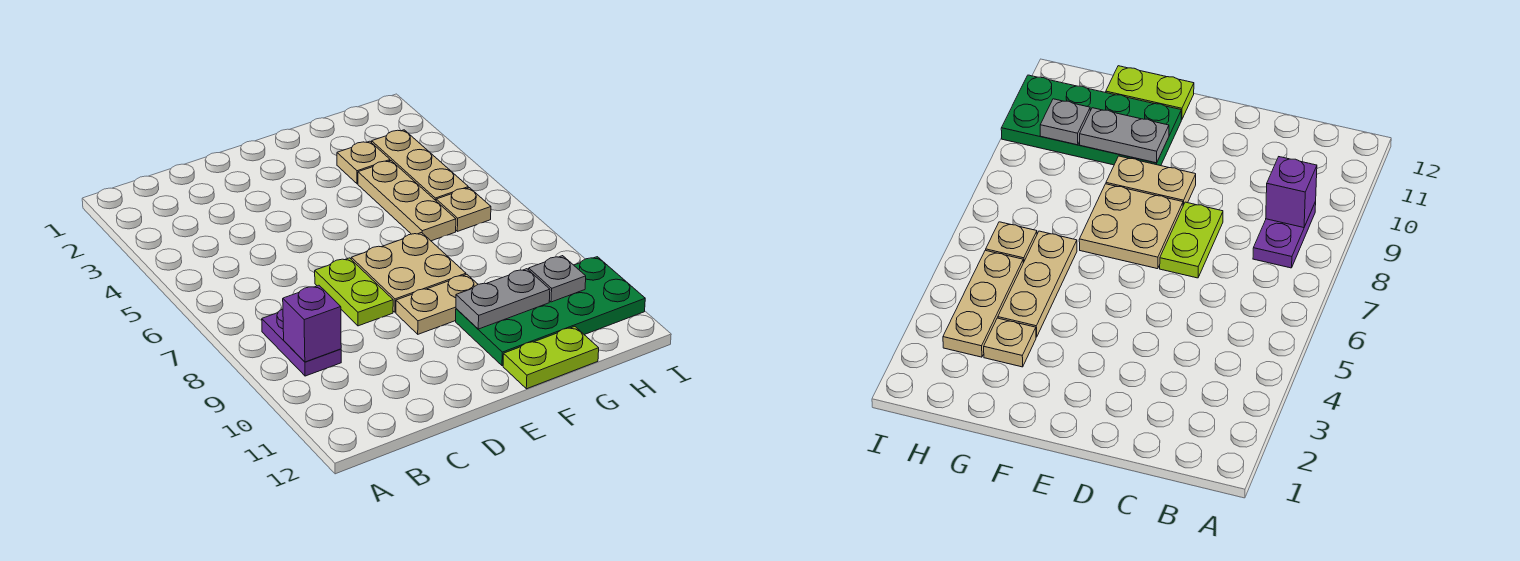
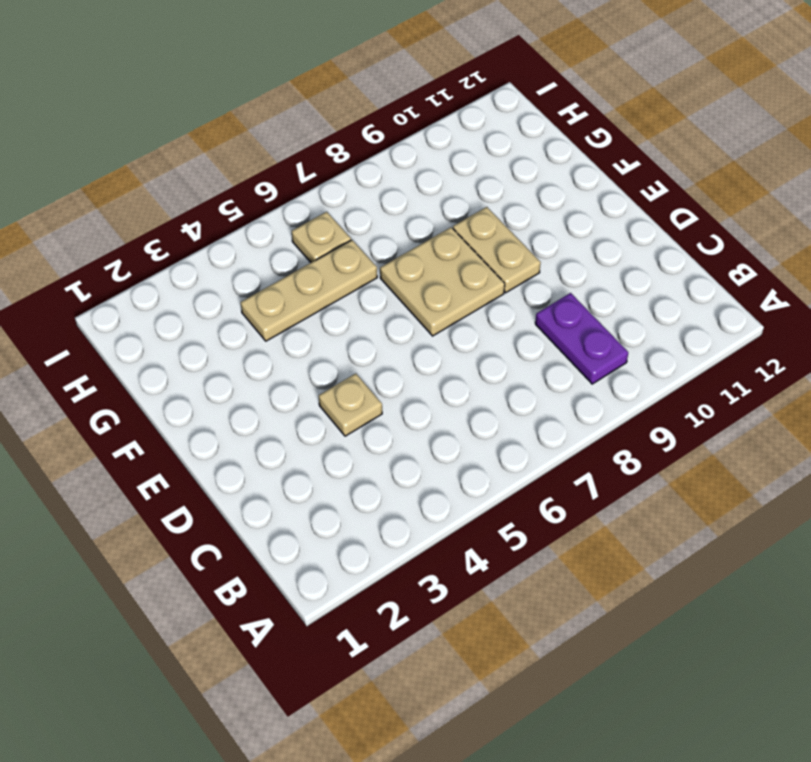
purple 1x2 plate [535,293,628,384] -> purple 1x2 plate turned to [262,309,341,376]
tan 1x1 plate [319,374,382,436] -> tan 1x1 plate moved to [337,141,390,184]
none -> lime 1x2 plate [315,258,393,326]
none -> green 2x4 plate [456,257,645,366]
none -> lime 1x2 plate [503,327,599,389]

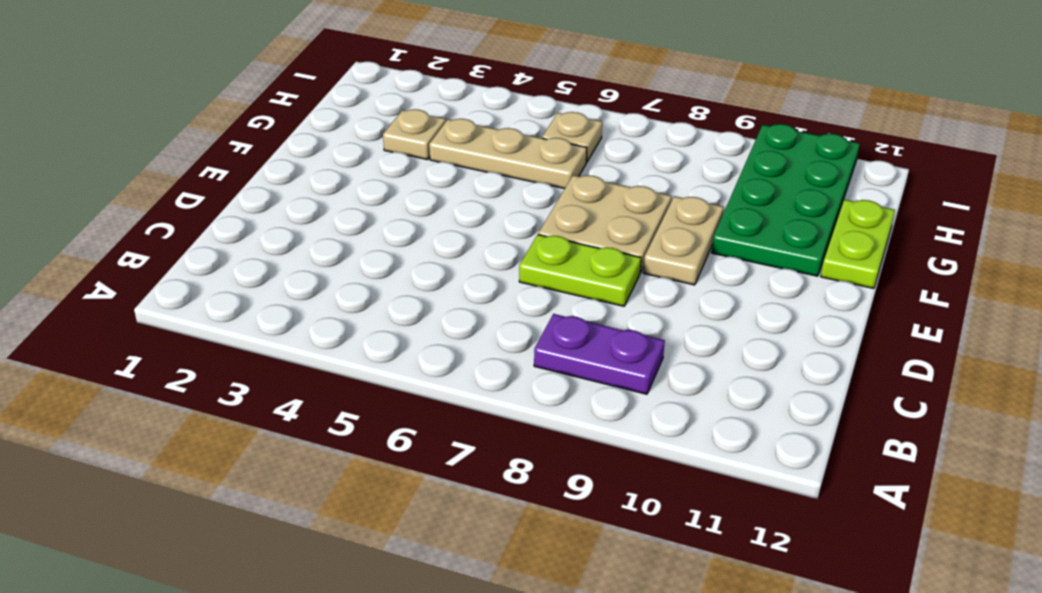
none -> tan 1x3 plate [372,130,468,200]
none -> purple 1x1 brick [283,285,341,362]
none -> grey 1x2 plate [456,269,550,329]

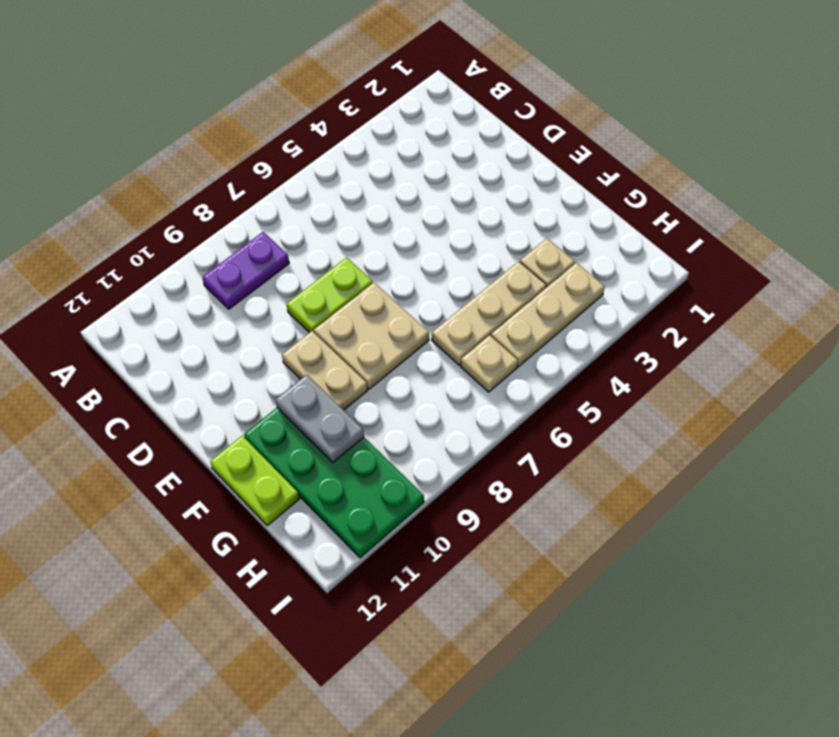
none -> purple 1x1 brick [283,285,341,362]
none -> grey 1x1 plate [529,256,586,302]

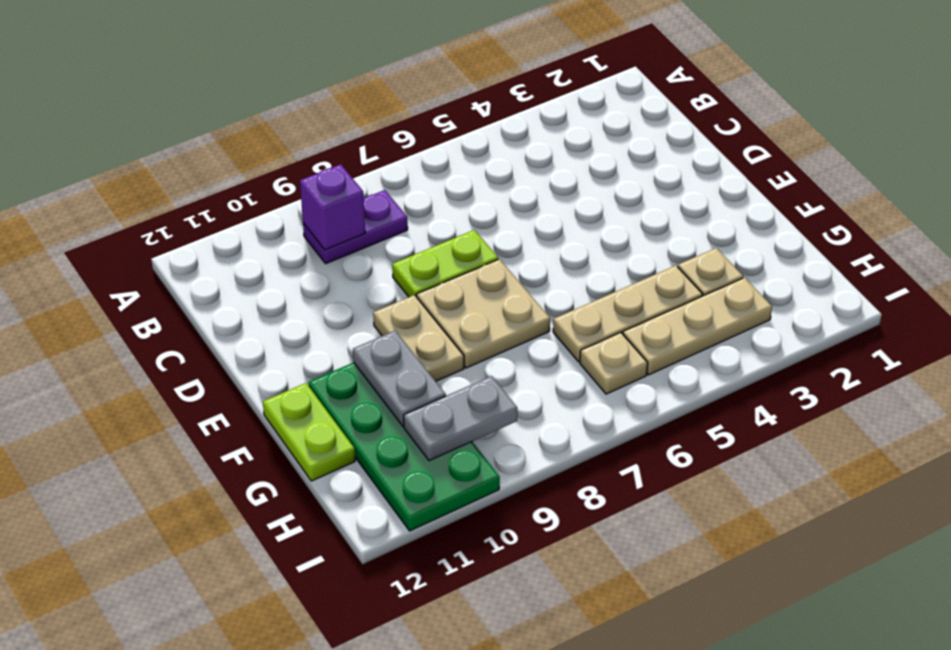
grey 1x2 plate [404,376,517,461] -> grey 1x1 plate [529,256,586,302]

